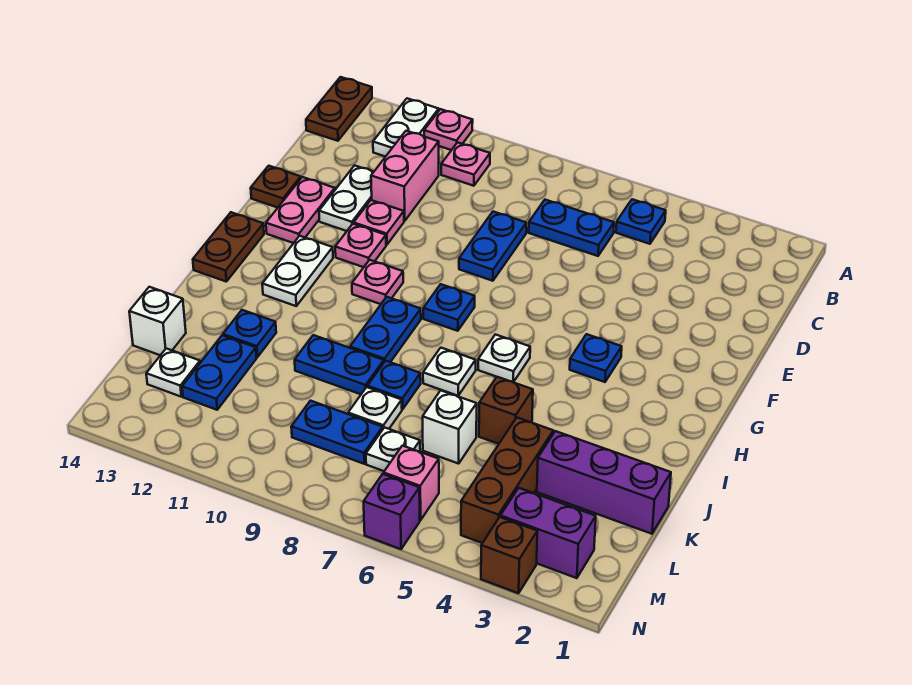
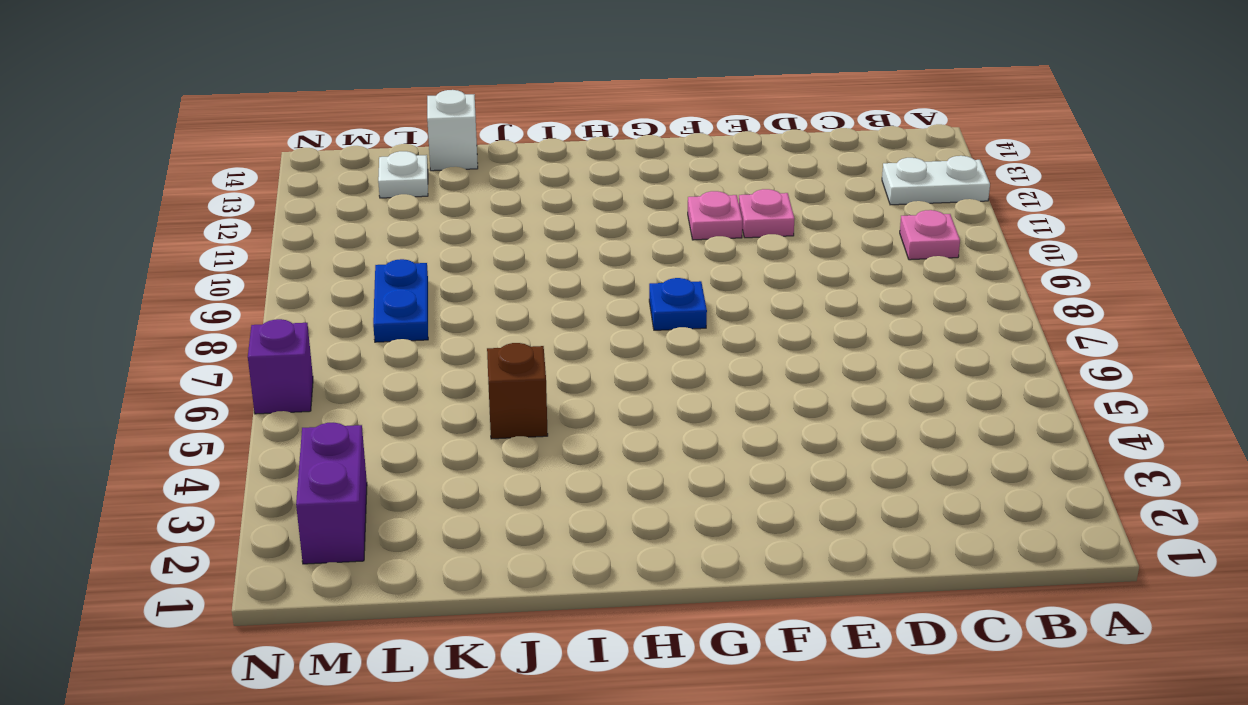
none -> pink 1x1 plate [424,109,473,150]
none -> brown 1x2 plate [306,77,372,141]
none -> blue 1x1 plate [616,199,666,244]
none -> blue 1x2 plate [529,200,614,256]

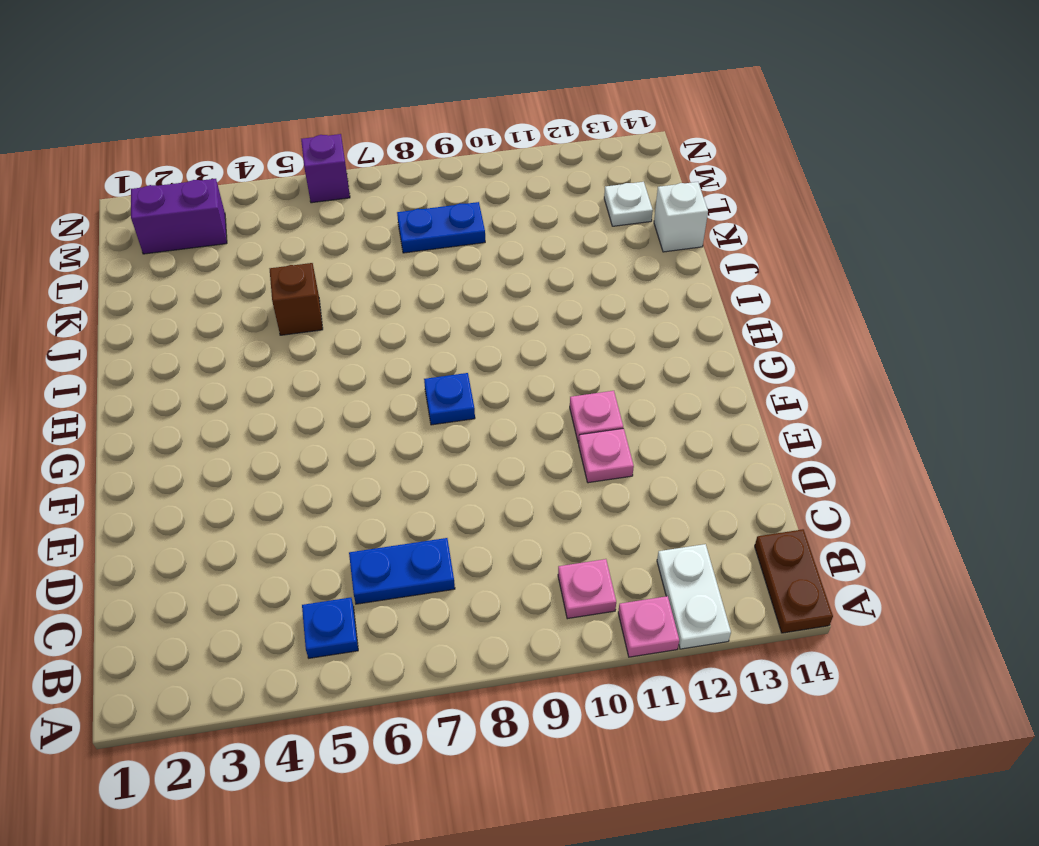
none -> pink 1x2 brick [371,131,439,221]
none -> blue 1x2 plate [459,212,526,281]
none -> white 1x2 plate [319,165,373,231]
none -> pink 1x2 plate [266,177,335,243]

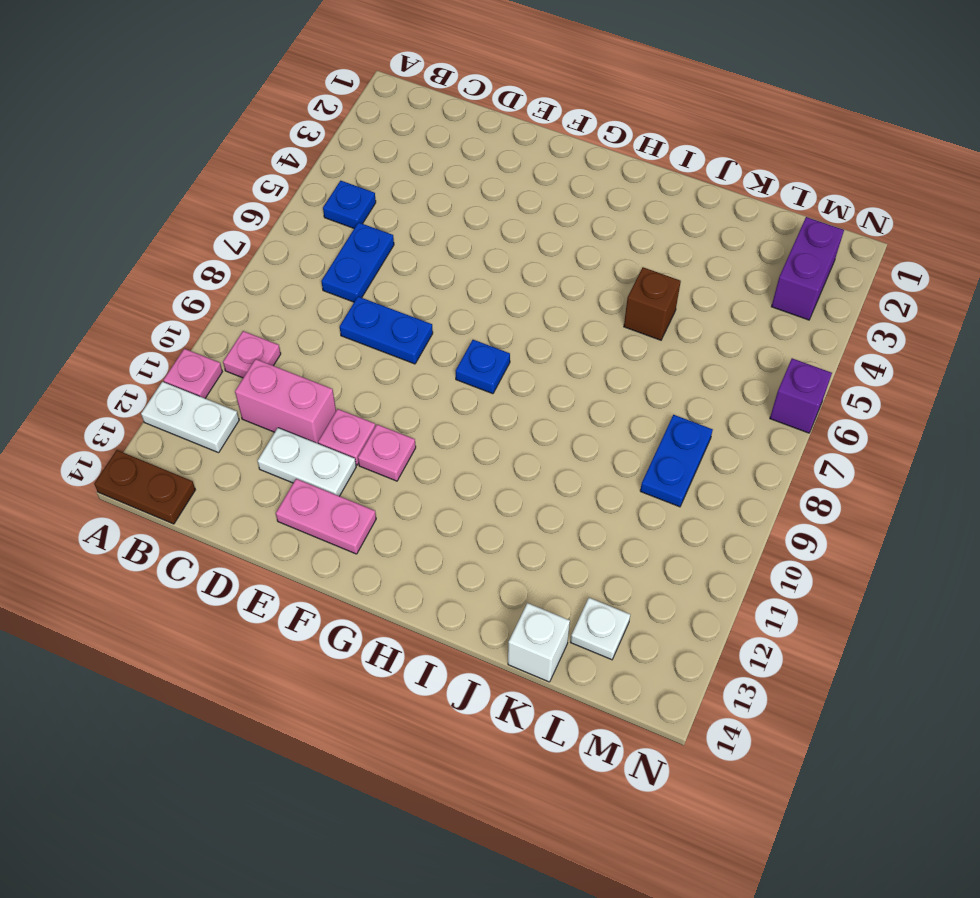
none -> brown 1x1 plate [251,166,301,208]
none -> blue 1x1 plate [570,334,622,382]
none -> pink 1x1 plate [352,260,403,304]
none -> white 1x2 plate [262,236,333,306]

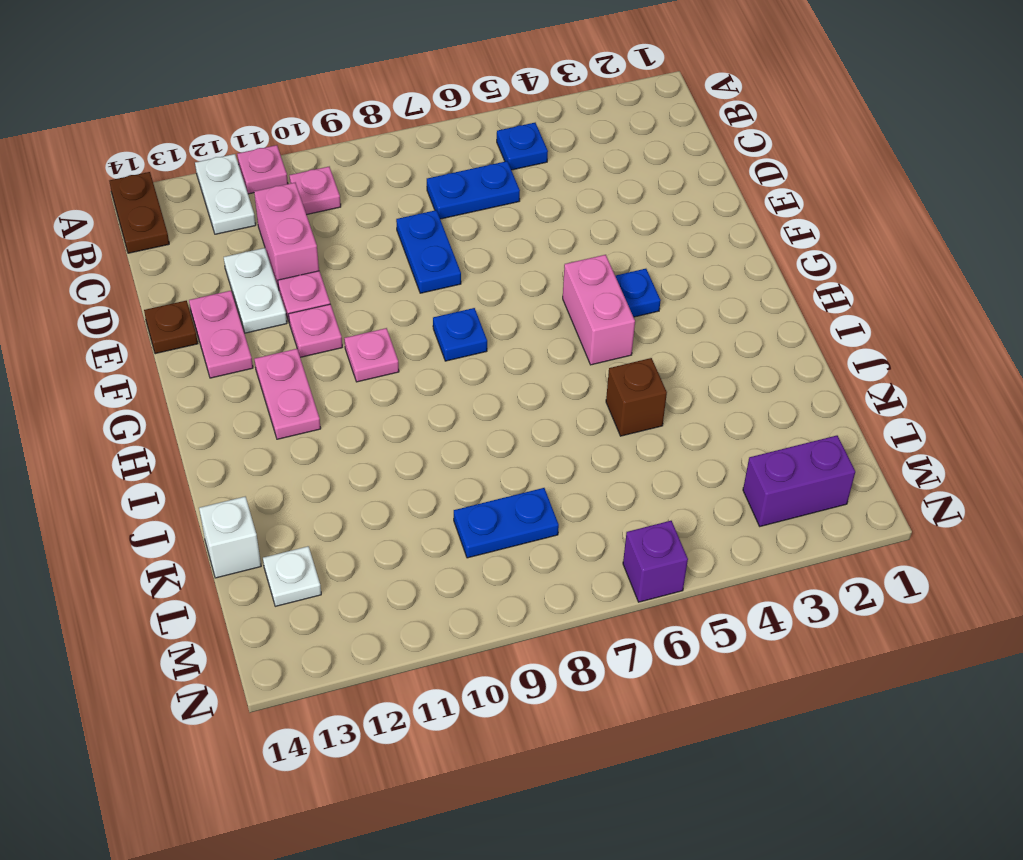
pink 1x2 brick [563,255,635,365] -> none
pink 1x2 plate [254,349,321,439] -> white 1x2 plate [262,236,333,306]
none -> brown 1x2 plate [193,212,264,282]
none -> white 1x1 plate [478,334,530,382]
none -> blue 1x2 plate [350,297,421,362]
none -> white 1x1 plate [423,348,476,396]

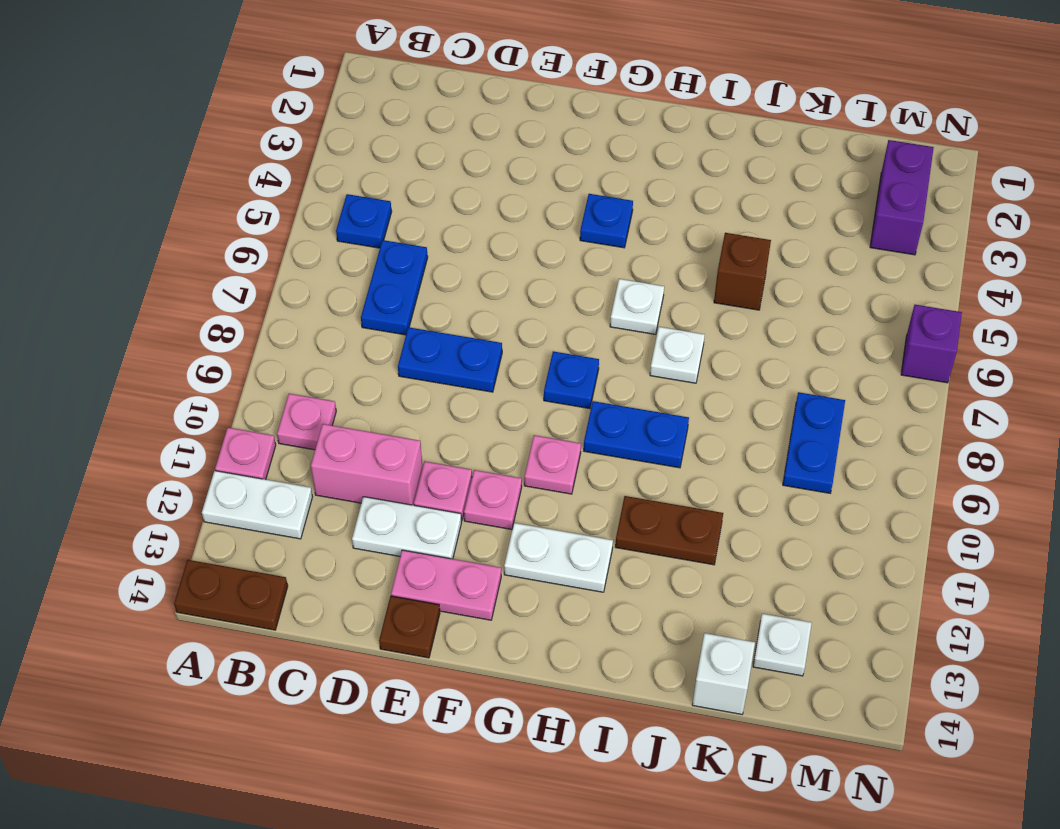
brown 1x2 plate [615,496,723,565] -> brown 1x2 plate moved to [193,212,264,282]
none -> blue 1x1 plate [367,361,421,409]
none -> blue 1x2 plate [295,335,384,394]
none -> blue 1x1 plate [223,310,276,357]
none -> purple 1x3 brick [537,431,671,534]

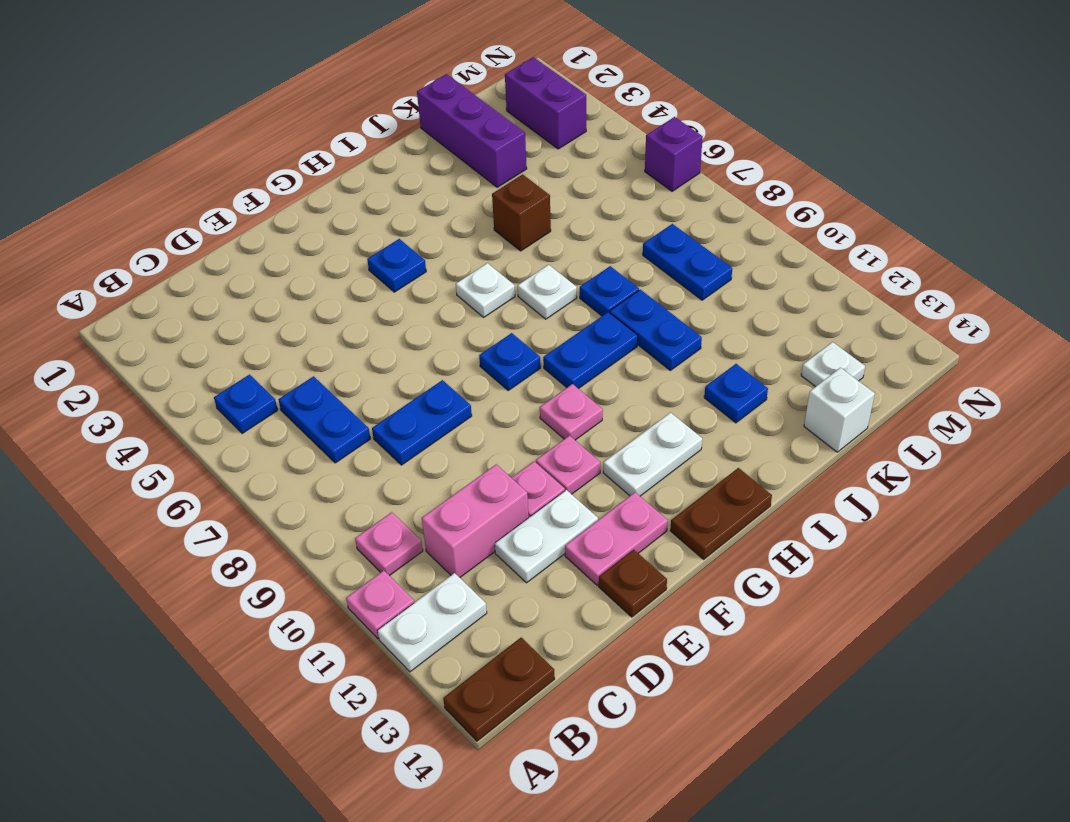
none -> brown 1x3 brick [461,418,553,543]
none -> white 1x1 brick [423,391,477,464]
none -> white 1x1 plate [348,387,402,429]
none -> blue 1x2 plate [182,335,257,410]

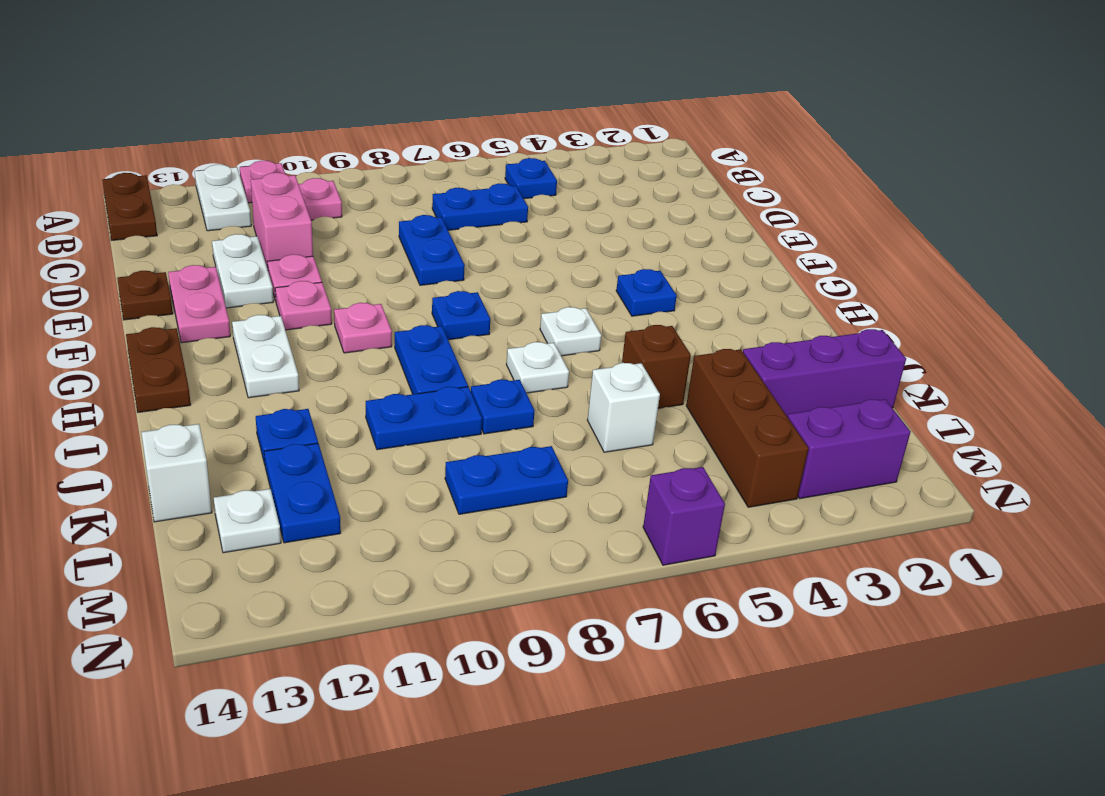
none -> white 1x1 plate [348,387,402,429]
none -> white 1x1 plate [366,427,420,471]
none -> pink 1x1 brick [384,446,439,520]
none -> brown 1x1 brick [481,517,537,593]

